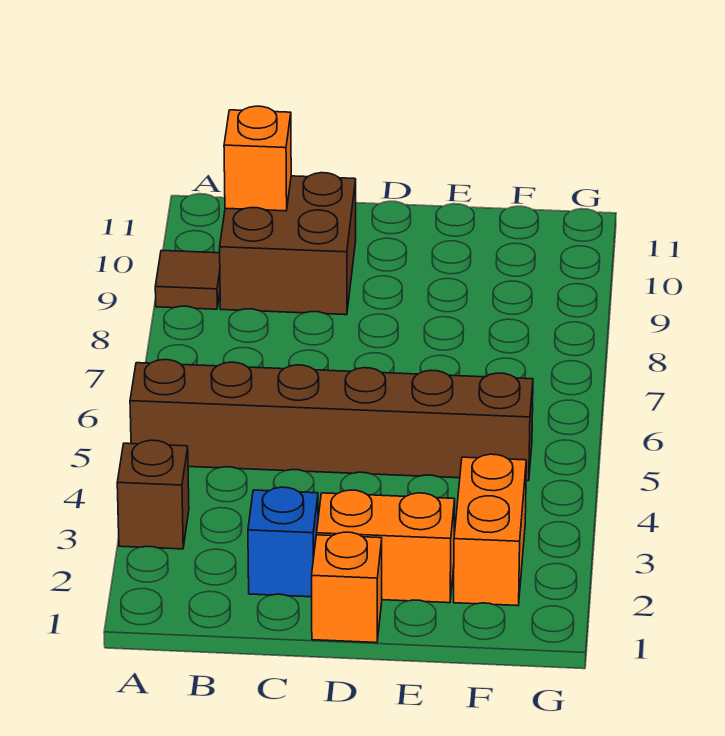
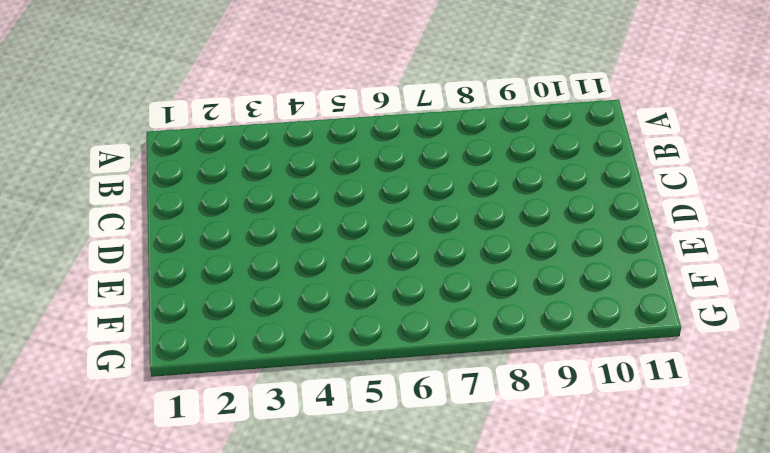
none -> brown 1x1 brick [117,440,189,549]
none -> brown 1x6 brick [130,360,533,481]

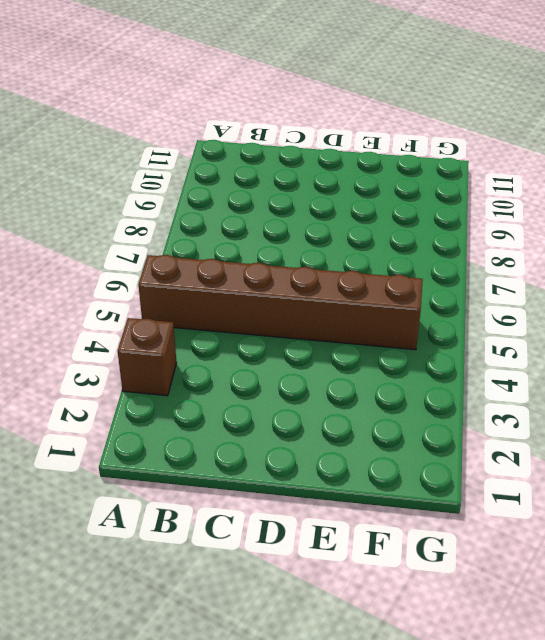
none -> brown 1x1 tile [155,250,220,309]
none -> brown 2x2 brick [220,173,356,315]

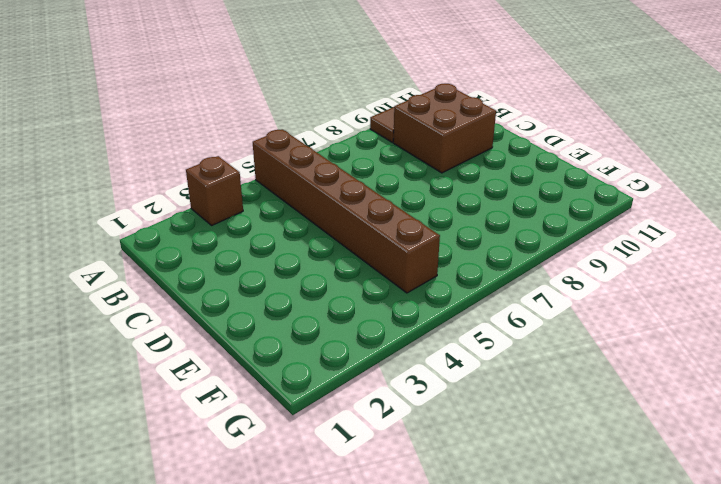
none -> blue 1x1 brick [248,487,318,597]
none -> orange 1x1 brick [312,532,382,643]

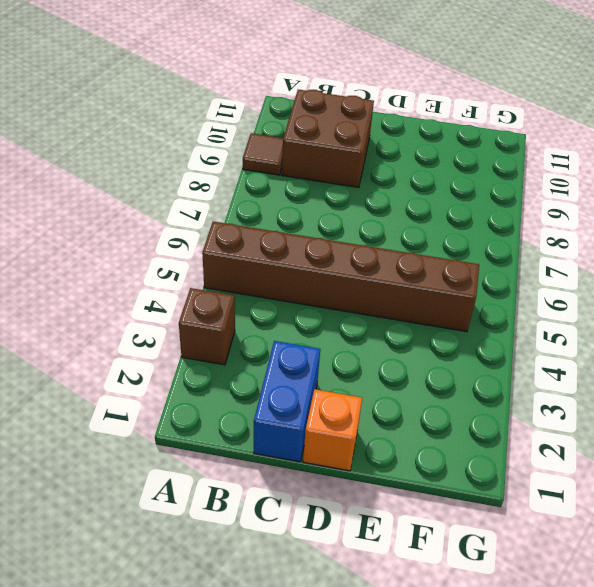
blue 1x2 brick [254,341,320,462] -> blue 1x1 brick [248,487,318,597]
none -> orange 1x2 brick [317,490,455,603]
none -> orange 1x2 brick [454,454,526,606]

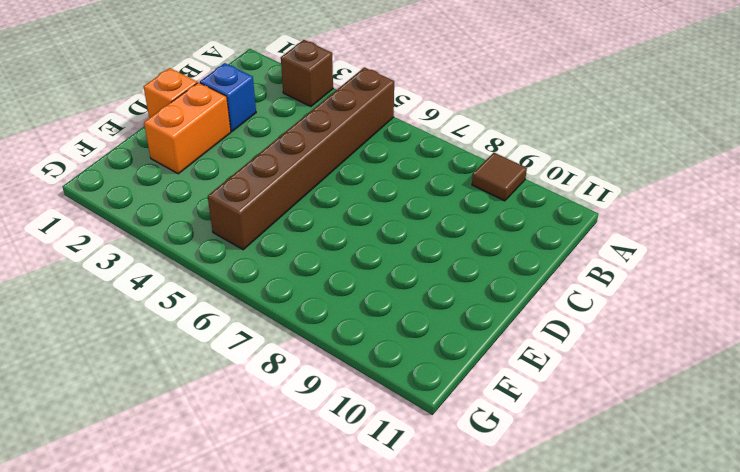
none -> brown 2x2 brick [220,173,356,315]
none -> orange 1x2 brick [454,454,526,606]

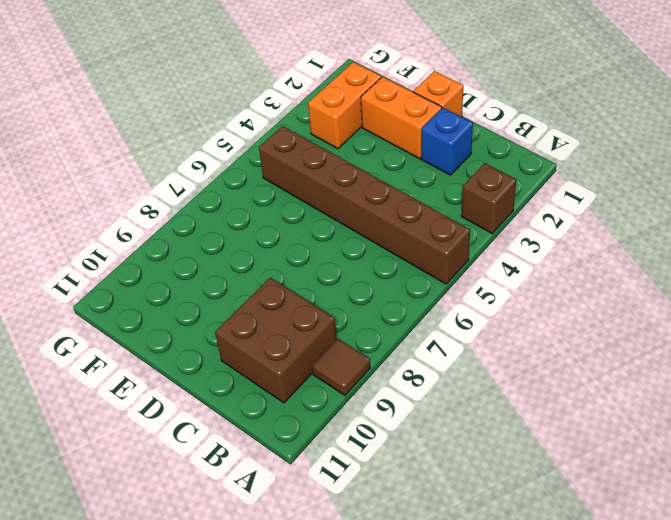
none -> orange 1x1 brick [224,106,291,211]

